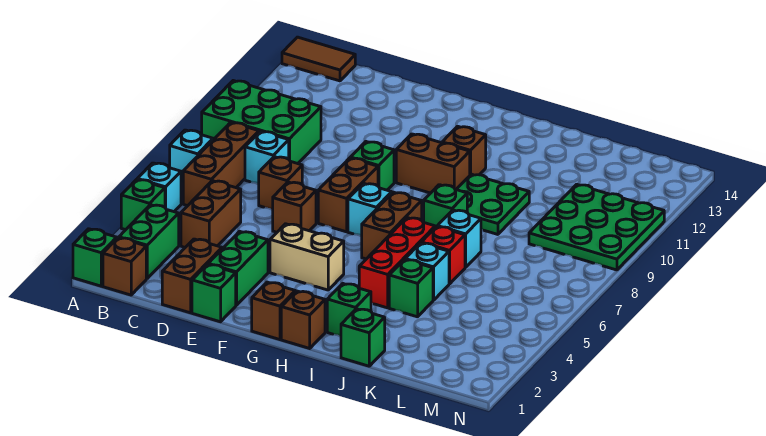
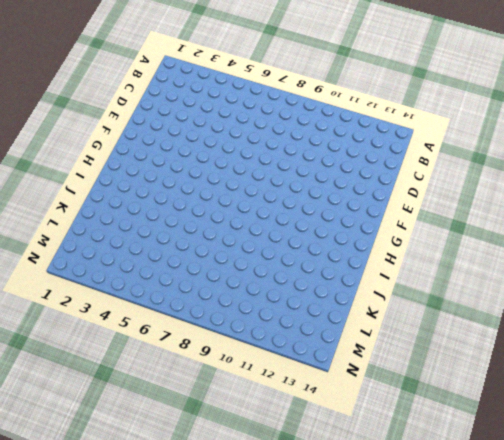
none -> green 1x1 brick [73,229,117,286]
none -> green 1x1 brick [121,179,165,230]
none -> cyan 1x1 brick [137,163,181,212]
none -> cyan 1x1 brick [170,130,213,183]

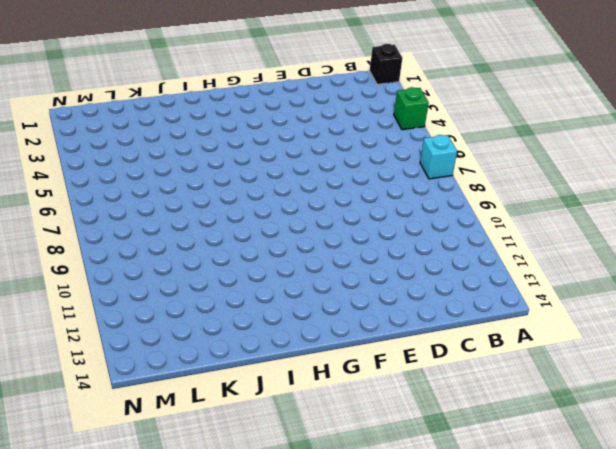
black 1x1 brick [370,44,402,85] -> green 1x1 brick [73,229,117,286]
none -> cyan 1x1 brick [137,163,181,212]
none -> green 2x3 brick [202,81,321,164]
none -> brown 1x2 tile [282,37,355,81]
none -> brown 1x1 brick [103,238,146,295]

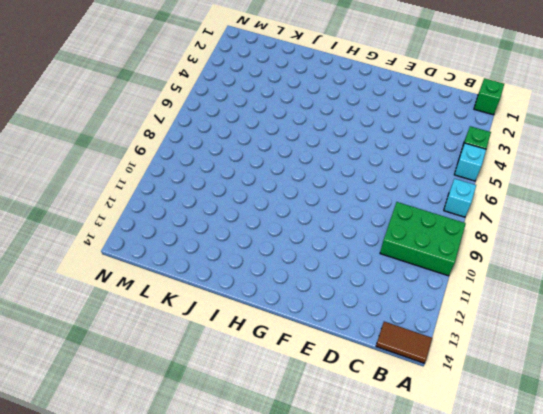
none -> brown 1x1 brick [103,238,146,295]
none -> green 1x2 brick [119,205,179,279]
none -> brown 1x3 brick [183,122,259,206]
none -> brown 1x2 brick [181,181,241,247]

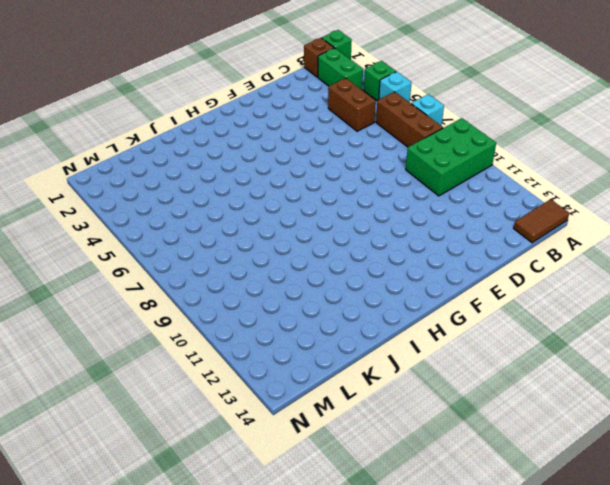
none -> cyan 1x1 brick [245,131,289,184]
none -> brown 1x2 brick [162,239,222,313]
none -> brown 1x1 brick [259,157,302,210]
none -> green 1x1 brick [192,264,236,322]

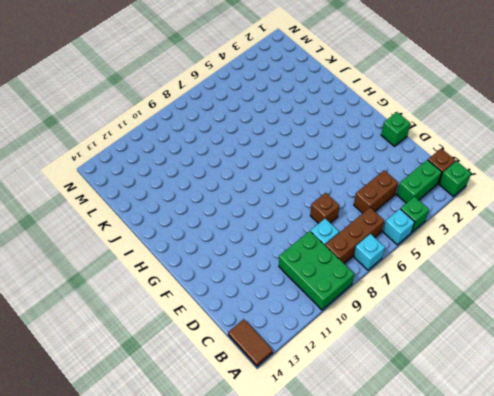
none -> brown 1x2 brick [162,239,222,313]
none -> green 1x2 brick [208,231,268,305]
none -> brown 1x1 brick [273,182,316,232]
none -> tan 1x2 brick [270,224,344,290]

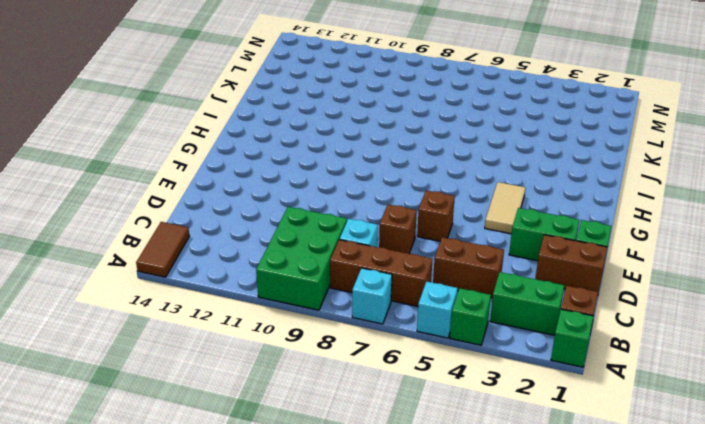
tan 1x2 tile [485,182,525,234] -> tan 1x2 brick [270,224,344,290]
none -> brown 1x2 brick [318,158,378,232]
none -> green 1x1 brick [350,142,394,190]
none -> brown 1x1 brick [252,282,295,340]
none -> cyan 1x1 brick [348,183,392,236]

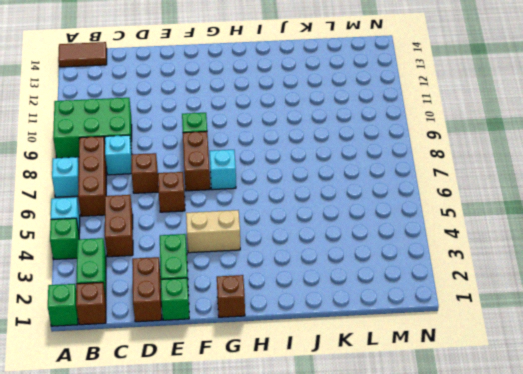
none -> brown 1x2 brick [396,134,470,193]
none -> brown 1x1 brick [281,291,325,348]
none -> brown 1x2 brick [362,192,422,259]
none -> brown 1x1 brick [442,126,486,175]

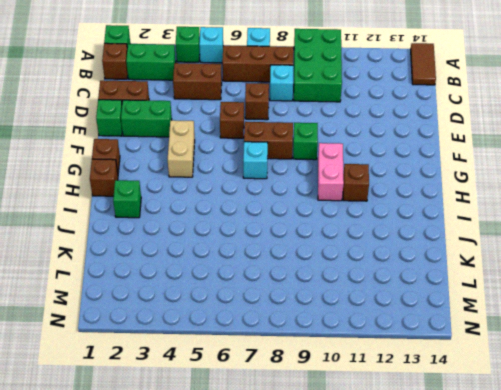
pink 1x2 brick [318,143,344,201] -> brown 1x2 brick [396,134,470,193]
none -> brown 1x2 brick [362,192,422,259]
none -> red 1x3 brick [359,218,435,308]
none -> green 1x1 brick [424,185,467,228]
none -> green 2x2 plate [456,174,529,234]

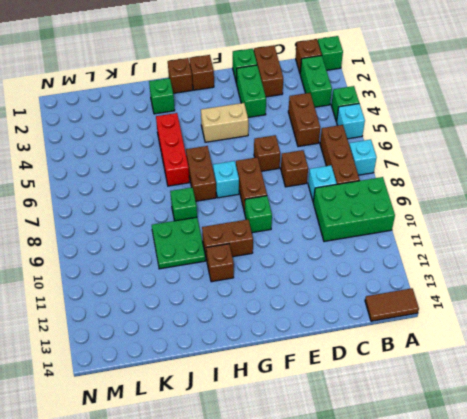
none -> green 1x1 brick [341,309,385,366]
none -> green 1x1 brick [389,259,433,317]
none -> cyan 1x1 brick [405,243,449,300]
none -> red 1x1 brick [421,227,465,284]

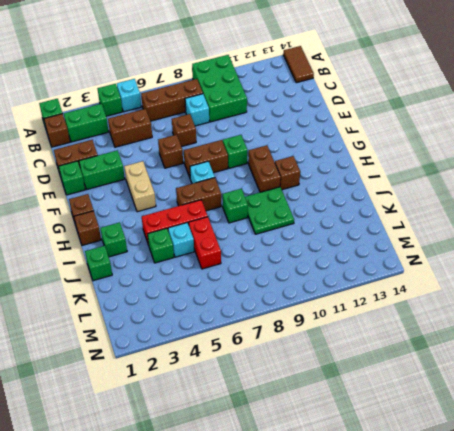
red 1x2 brick [189,217,221,269] -> red 1x1 brick [421,227,465,284]
none -> cyan 1x1 brick [170,130,213,183]
none -> cyan 1x1 brick [437,210,481,267]
none -> green 3x3 plate [529,184,664,270]

